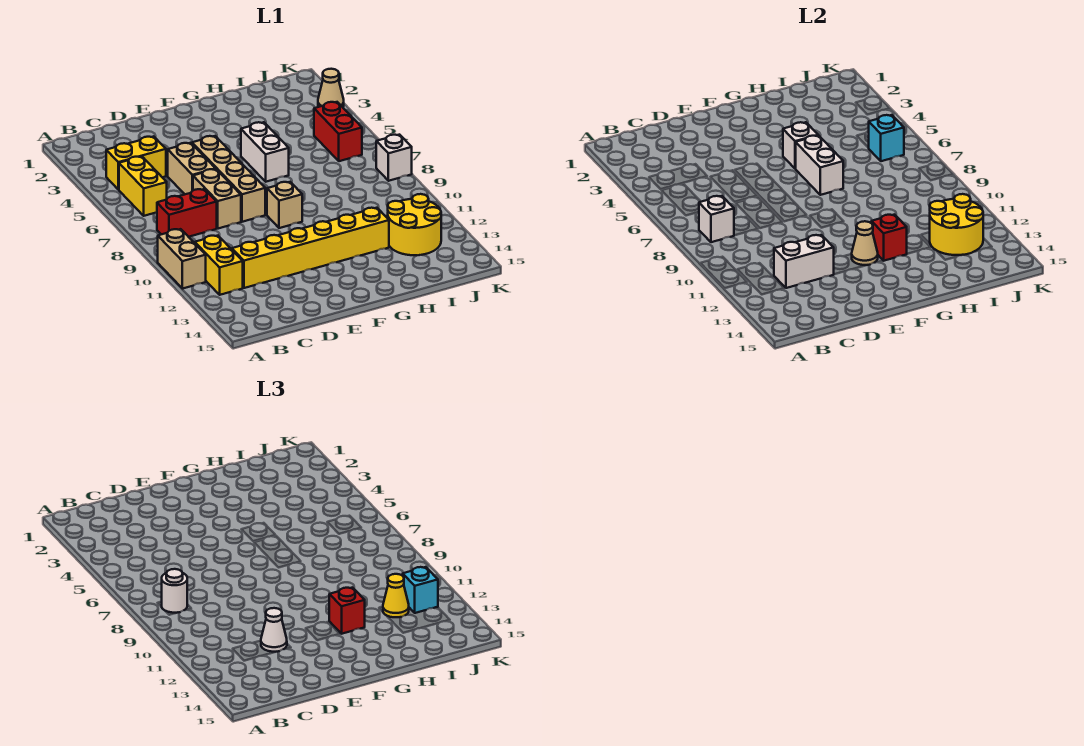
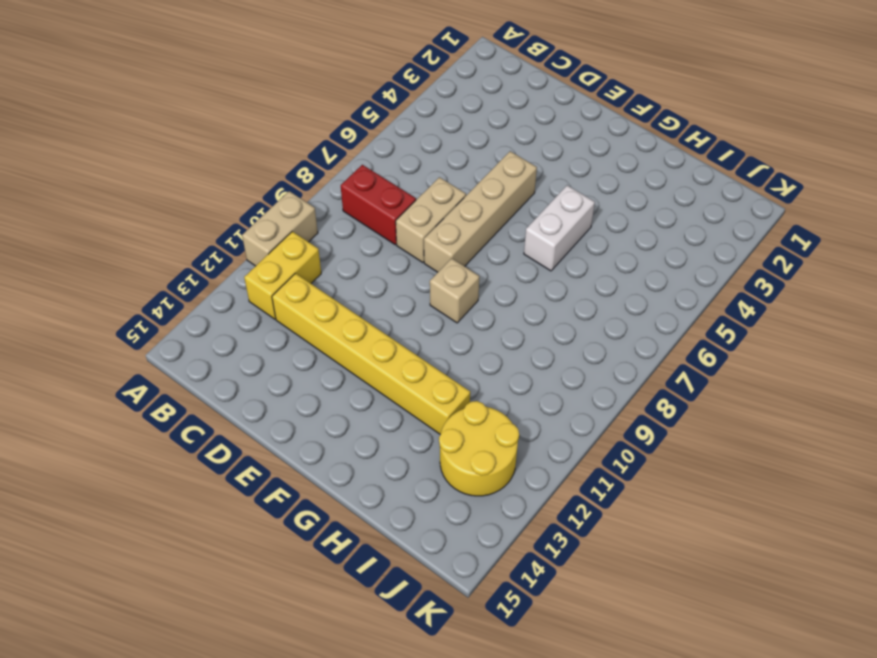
none -> yellow 1x2 brick [106,136,166,190]
none -> yellow 1x2 brick [119,157,167,216]
none -> tan 1x2 brick [168,143,215,194]

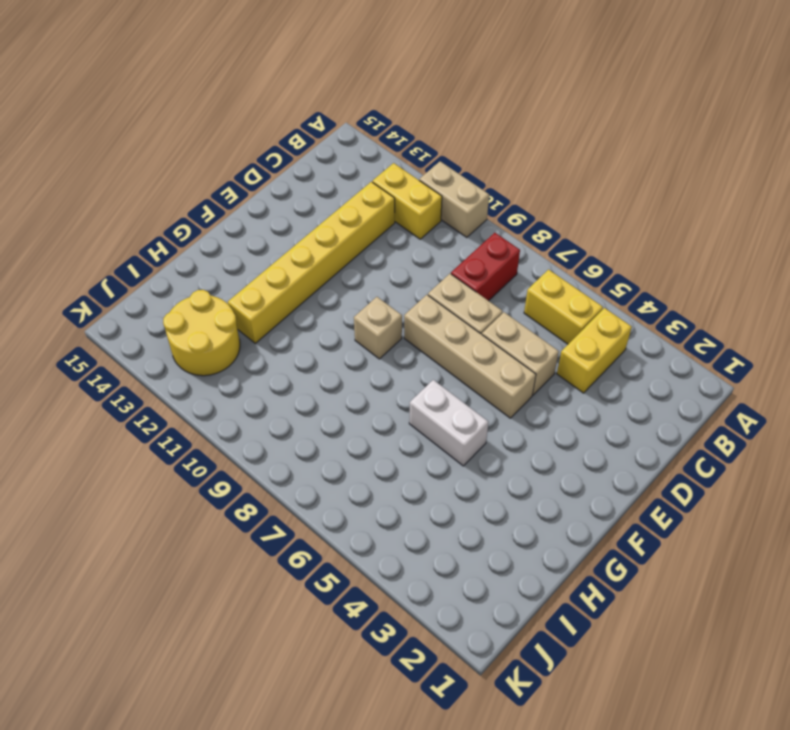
none -> red 1x2 brick [314,102,362,161]
none -> tan 1x1 cone [318,69,344,107]
none -> white 1x1 brick [376,135,412,181]

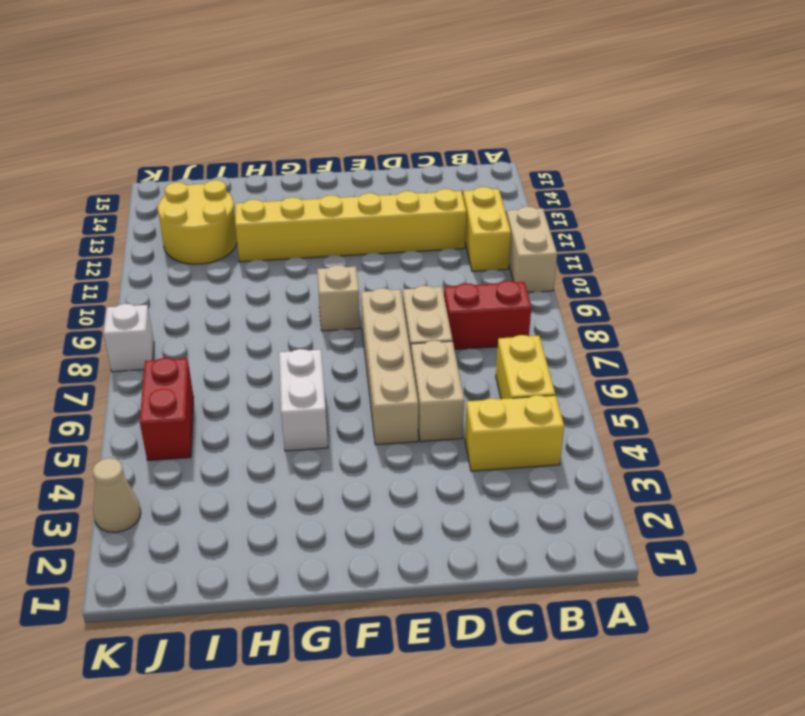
none -> white 1x1 brick [699,196,734,242]
none -> white 1x2 brick [774,235,834,288]
none -> tan 1x1 cone [852,221,878,265]

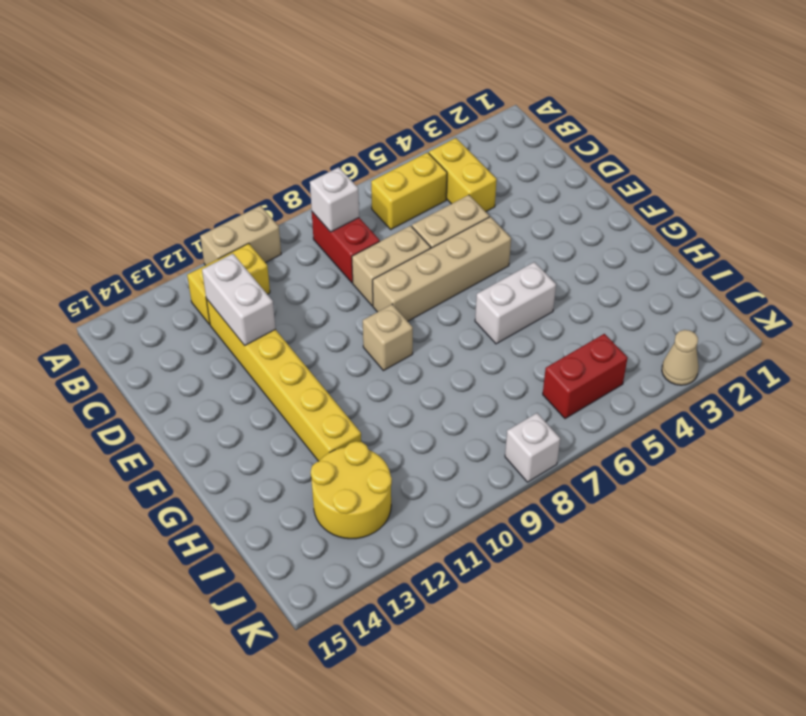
none -> tan 1x1 cone [852,221,878,265]
none -> white 1x1 brick [783,122,818,168]
none -> white 1x2 brick [795,135,843,195]

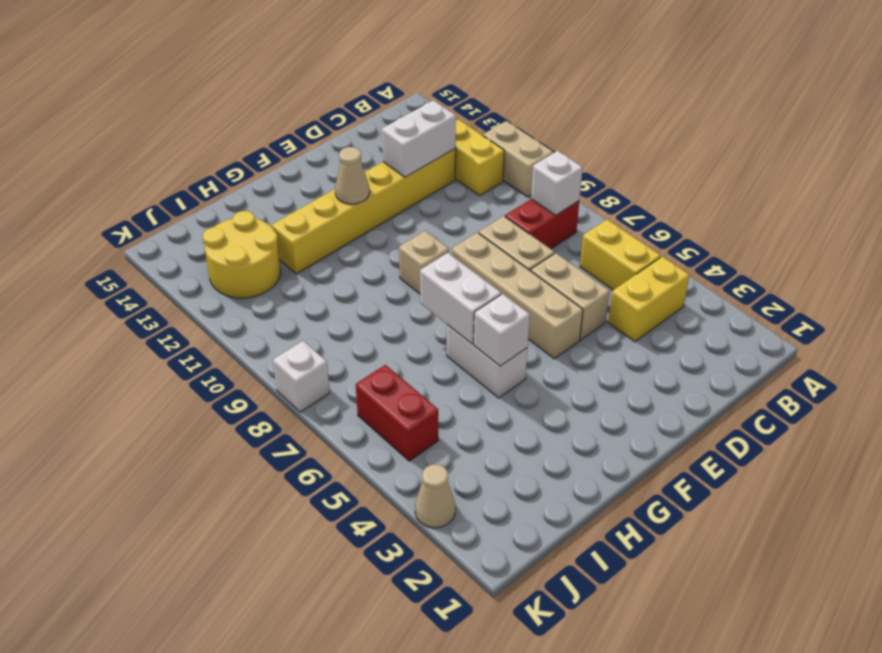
none -> red 1x1 brick [871,215,907,261]
none -> yellow 2x2 round brick [930,194,983,255]
none -> cyan 1x1 brick [869,115,904,161]

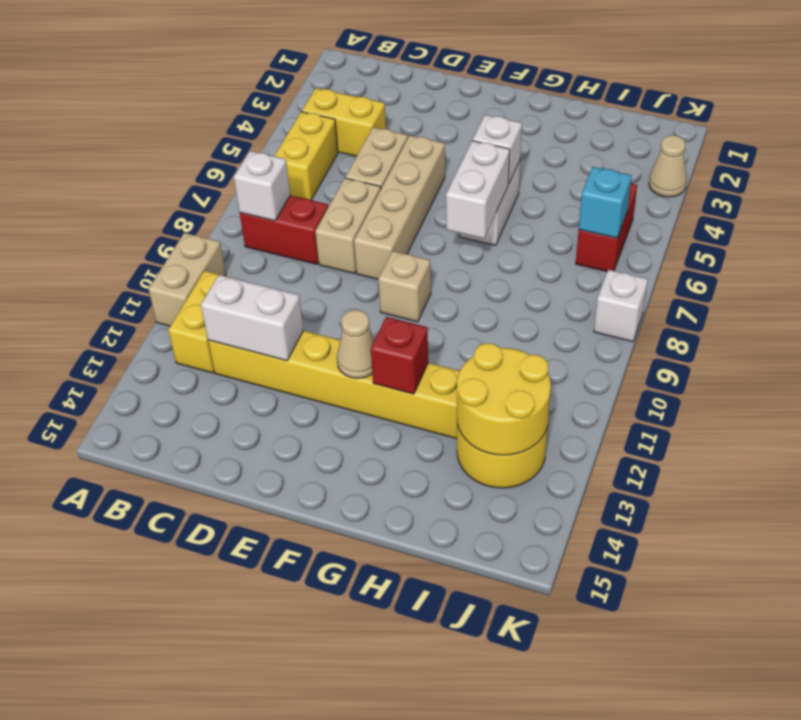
none -> white 1x1 round brick [162,569,187,613]
none -> white 1x1 cone [261,608,287,652]
none -> red 1x1 brick [329,588,365,634]

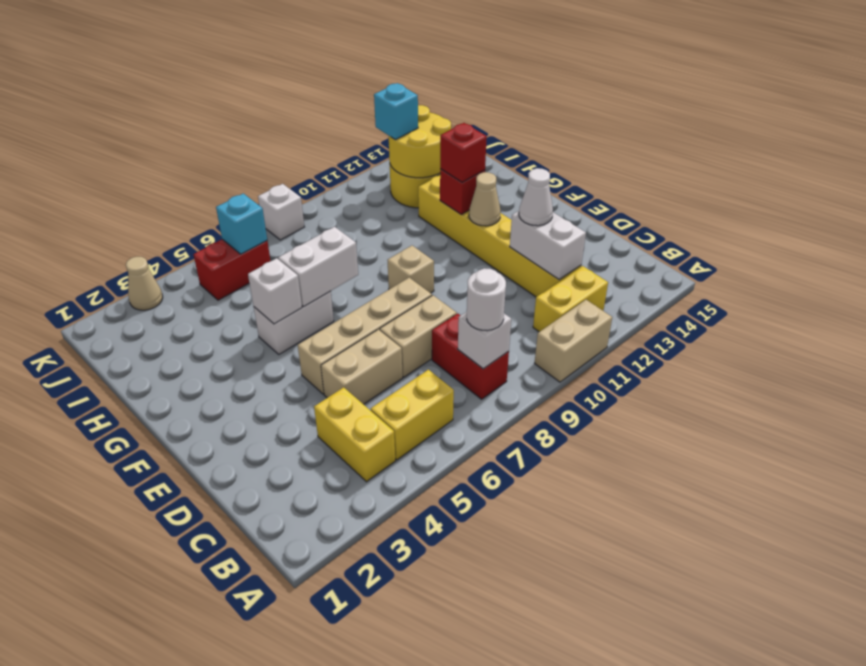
none -> yellow 1x1 cone [383,574,409,617]

